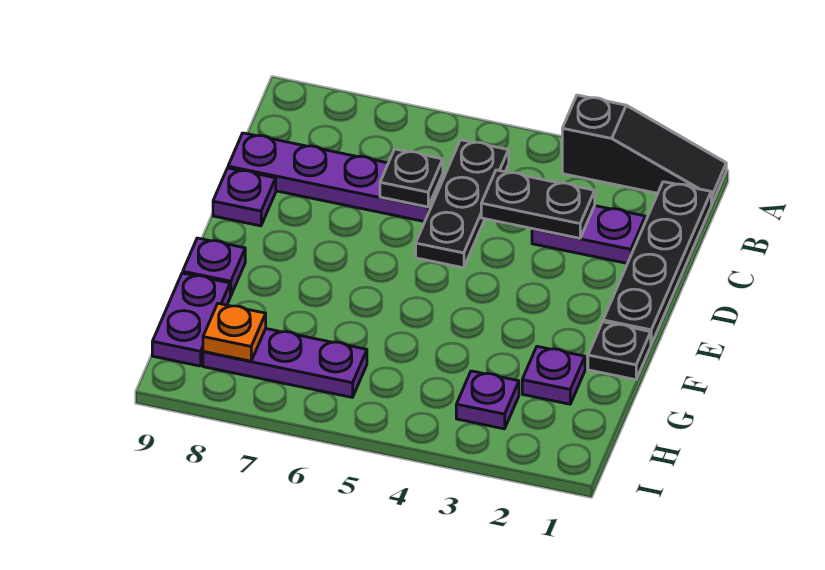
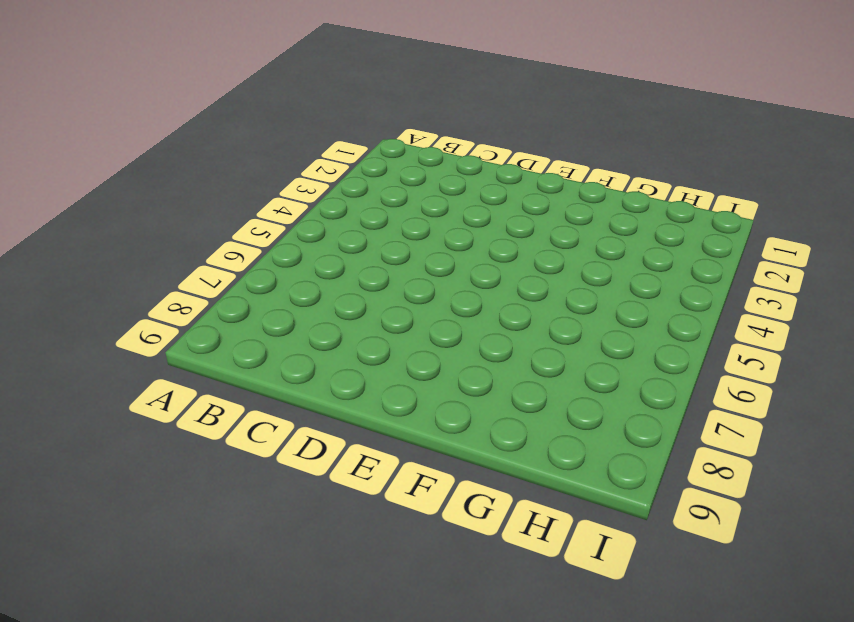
none -> black 1x3 slope [562,95,726,205]
none -> black 1x4 plate [603,182,711,344]
none -> black 1x3 plate [416,140,509,268]

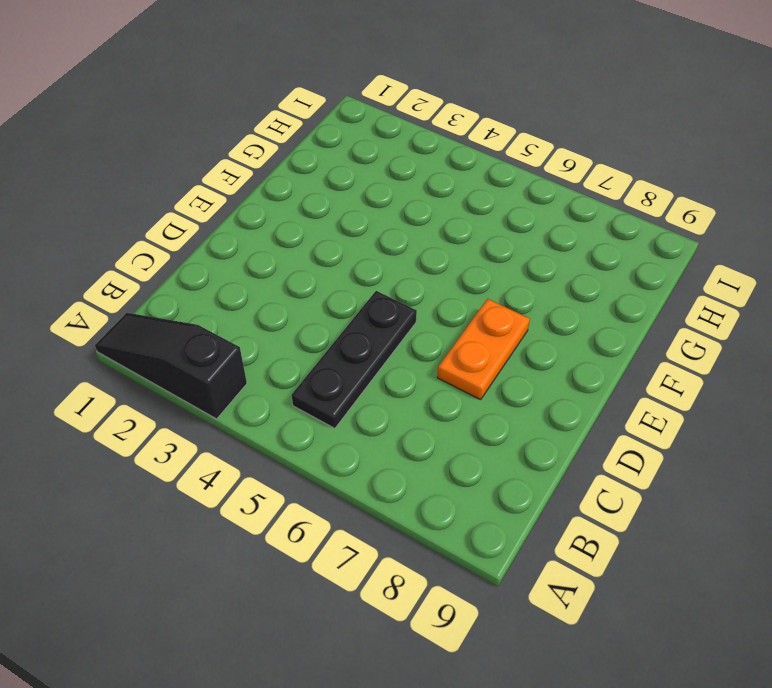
orange 1x2 plate [437,299,530,400] -> none
none -> black 1x4 plate [603,182,711,344]
none -> purple 1x2 plate [532,206,645,263]
none -> purple 1x4 plate [228,133,443,222]

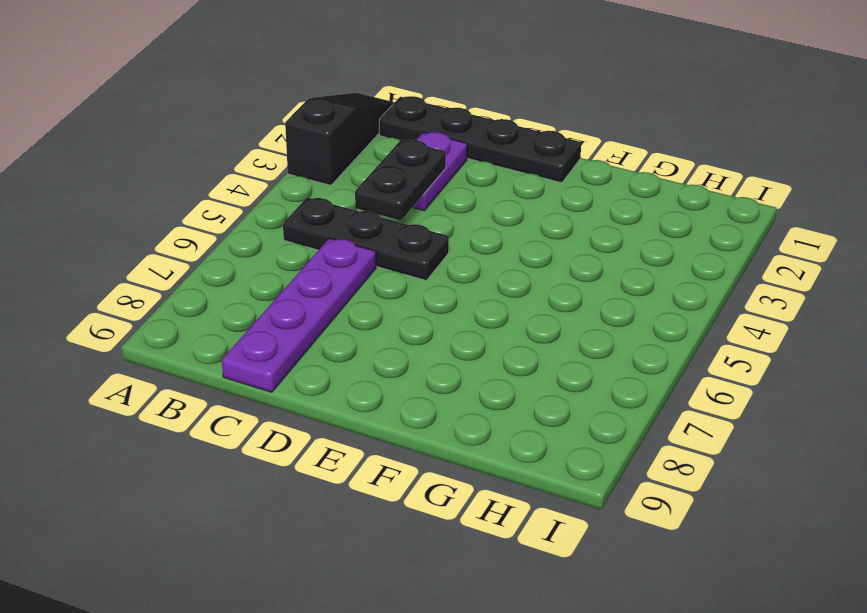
none -> purple 1x1 plate [213,168,276,226]
none -> black 1x1 plate [588,322,651,380]
none -> purple 1x1 plate [183,238,245,296]

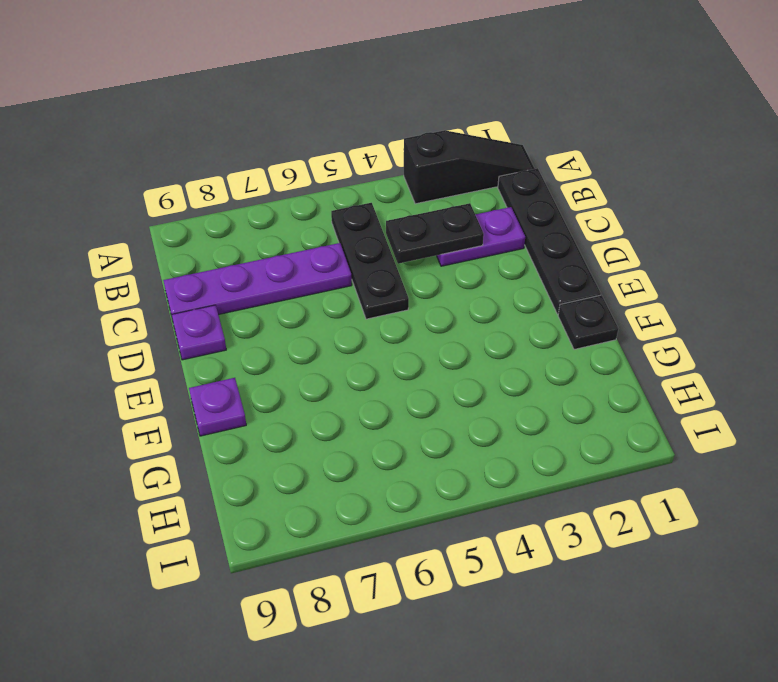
none -> purple 1x1 plate [522,346,585,404]
none -> purple 1x2 plate [152,273,230,366]
none -> purple 1x1 plate [456,371,519,429]

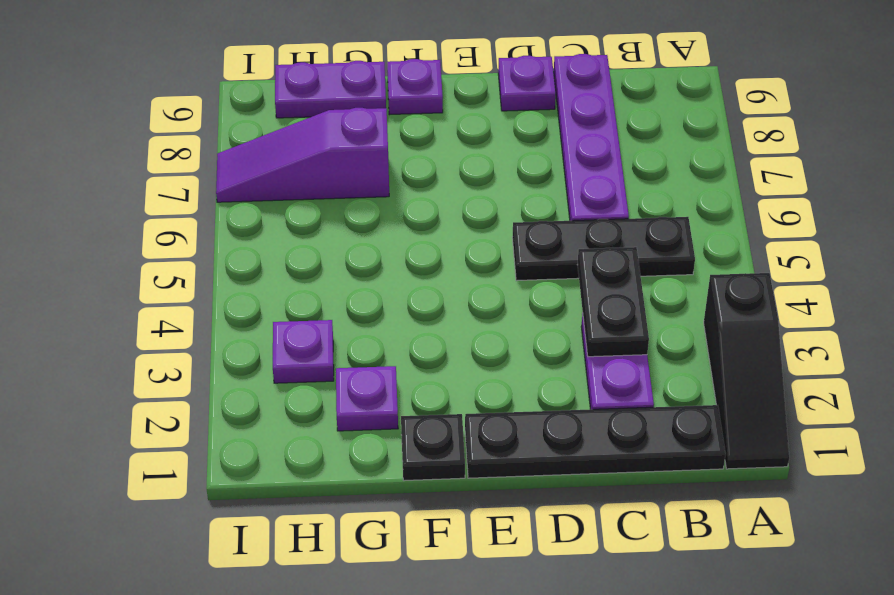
purple 1x3 slope [216,108,389,202] -> purple 1x3 plate [203,329,367,397]
none -> black 1x1 plate [380,149,443,207]
none -> orange 1x1 plate [203,303,266,361]

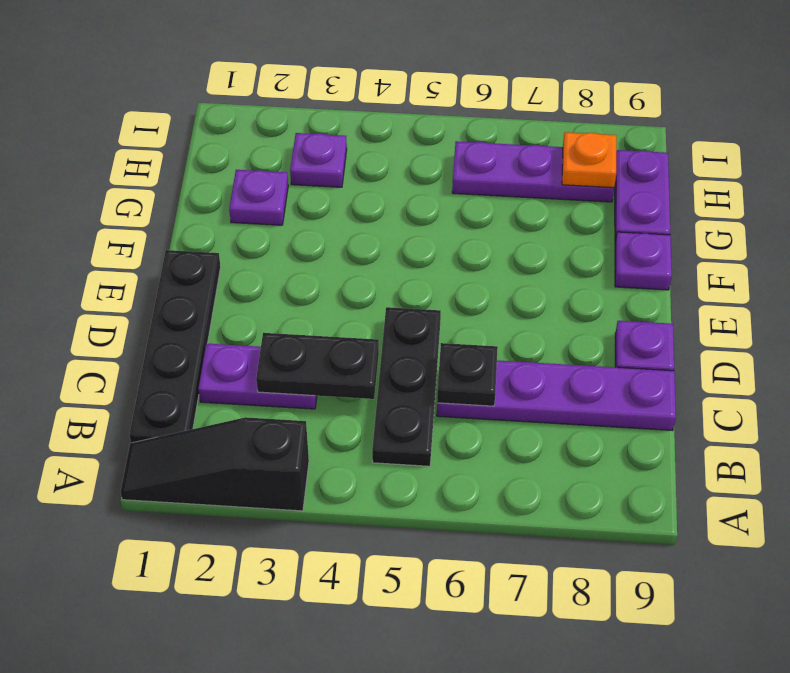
none -> black 1x1 plate [588,322,651,380]

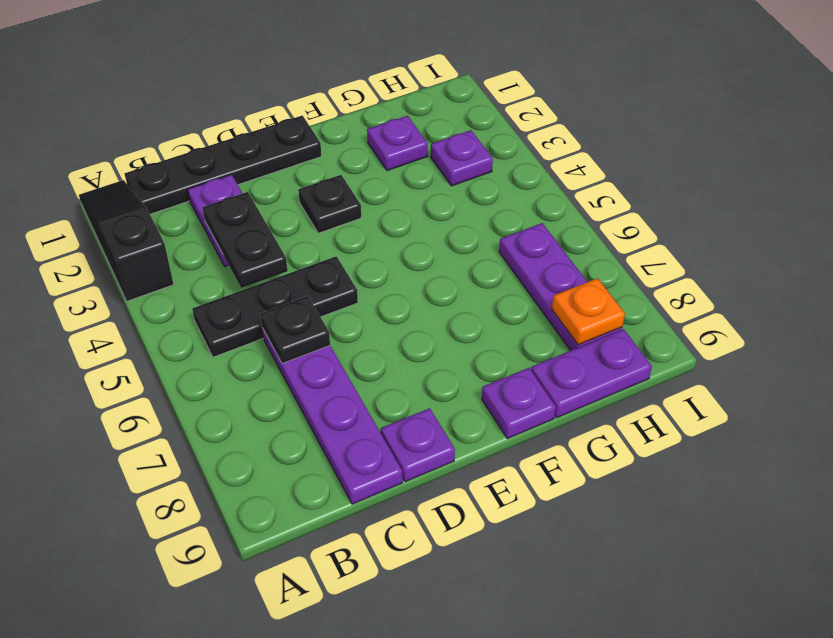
black 1x1 plate [298,175,361,233] -> black 1x1 plate moved to [588,322,651,380]

